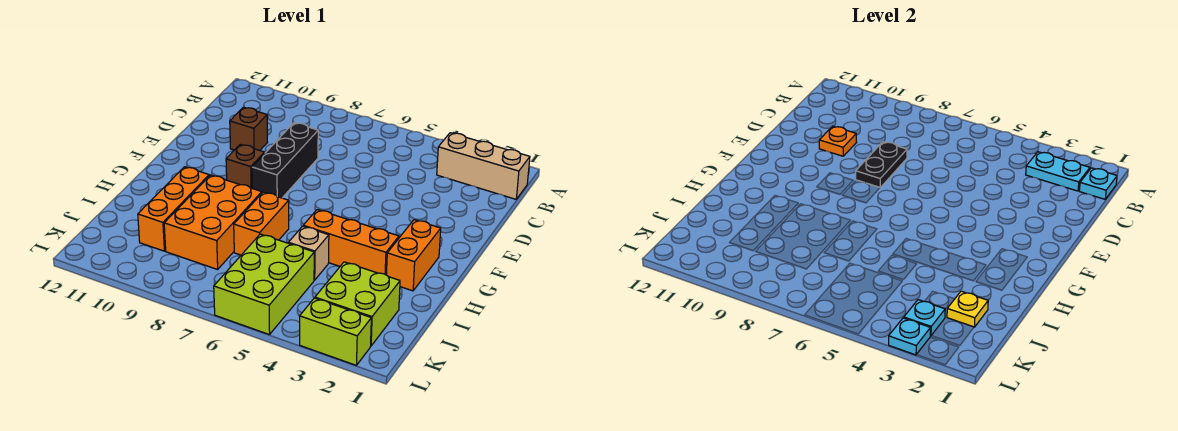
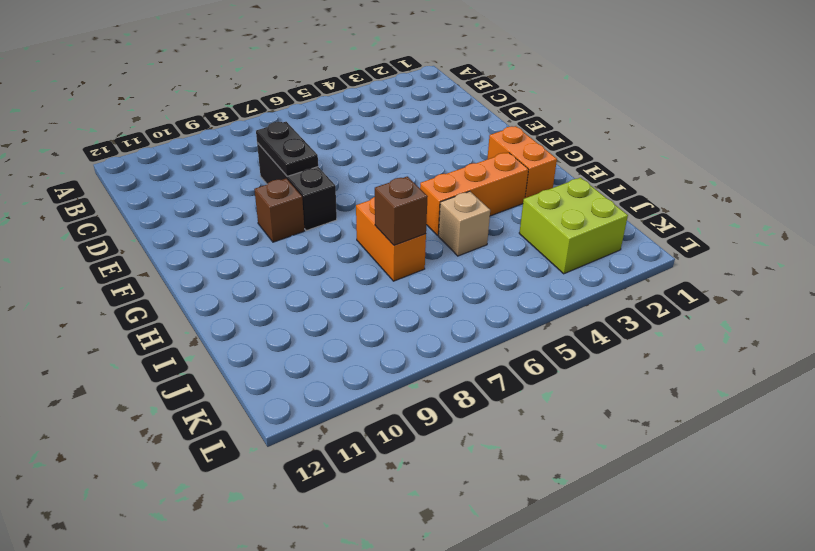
brown 1x1 brick [375,177,428,245] -> brown 1x1 brick moved to [230,107,267,150]
none -> tan 1x3 brick [437,133,530,199]
none -> orange 2x3 brick [164,175,262,269]
none -> orange 1x3 brick [138,167,209,251]

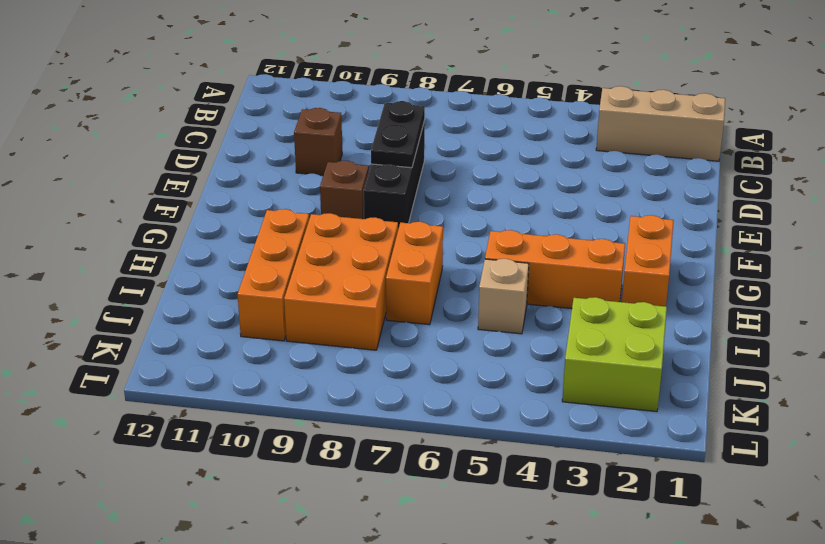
none -> lime 2x3 brick [214,234,314,335]
none -> lime 1x2 brick [300,298,371,365]
none -> cyan 1x1 plate [1079,168,1117,199]

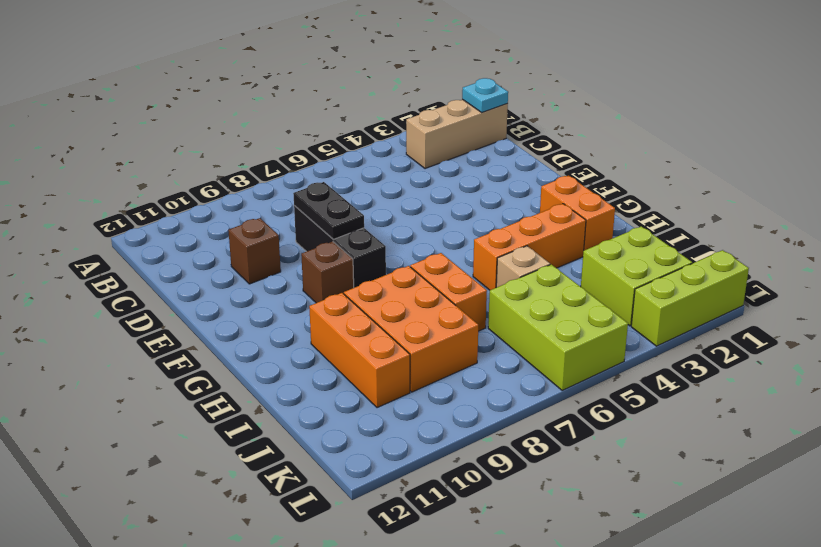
lime 1x3 brick [631,250,749,346] -> lime 1x2 brick [300,298,371,365]
none -> cyan 1x2 plate [1026,152,1090,191]
none -> orange 1x1 plate [819,126,856,156]
none -> yellow 1x1 plate [947,291,988,327]

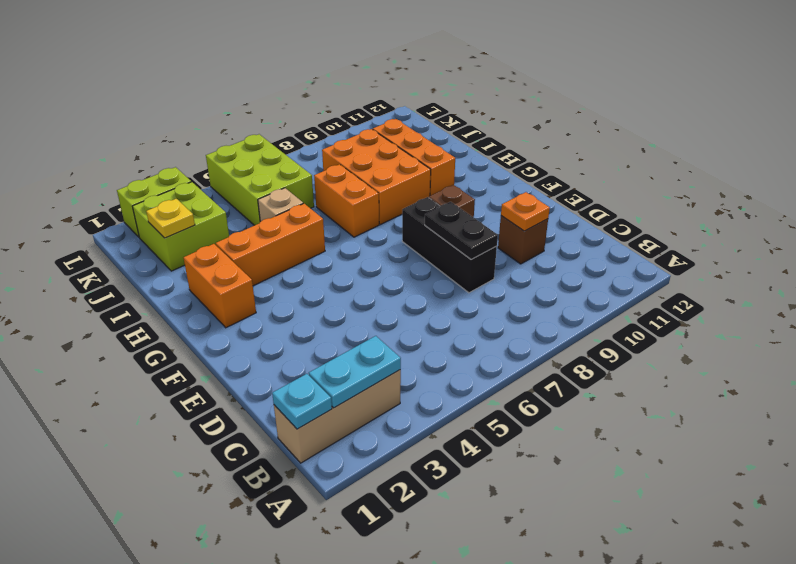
none -> cyan 1x1 plate [904,300,945,336]
none -> cyan 1x1 plate [889,318,931,355]

